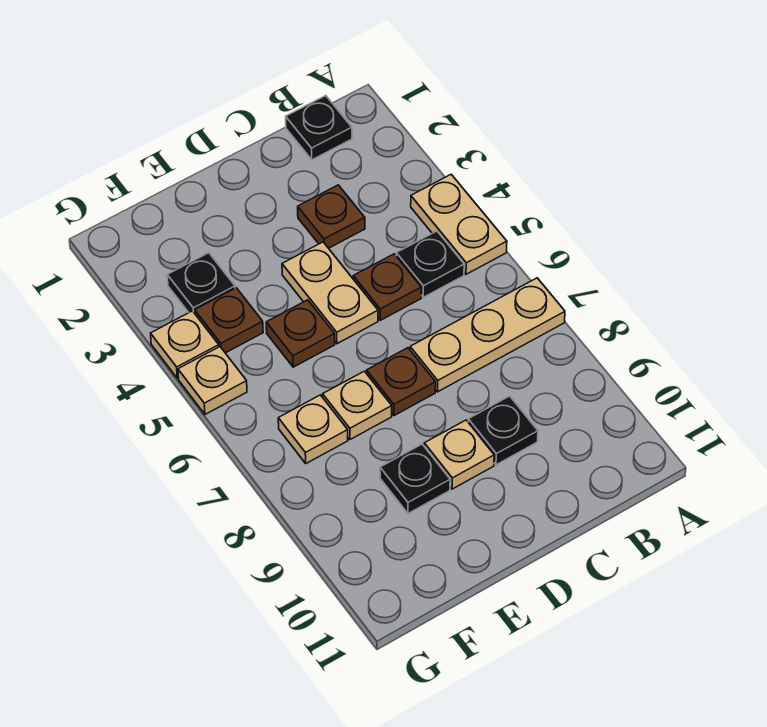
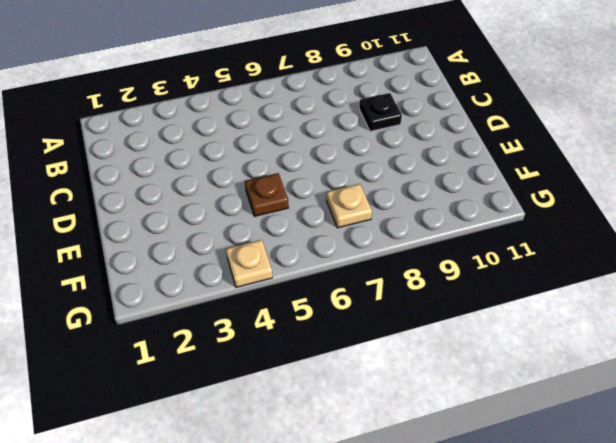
none -> tan 1x2 plate [411,175,507,274]
none -> tan 1x3 plate [410,278,565,392]
none -> black 1x1 plate [286,96,352,160]

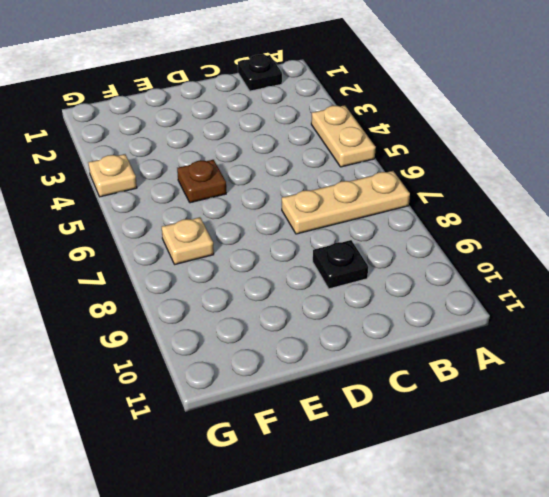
none -> black 1x1 plate [396,231,464,297]
none -> brown 1x1 plate [298,185,365,248]
none -> brown 1x1 plate [353,254,421,320]

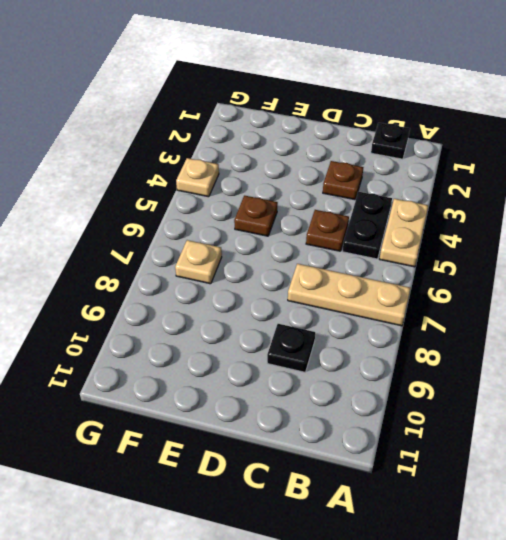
black 1x2 plate [342,192,392,259] -> black 1x1 plate [396,231,464,297]
none -> tan 1x2 plate [282,242,378,344]
none -> brown 1x1 plate [367,348,436,416]
none -> tan 1x1 plate [424,420,494,489]

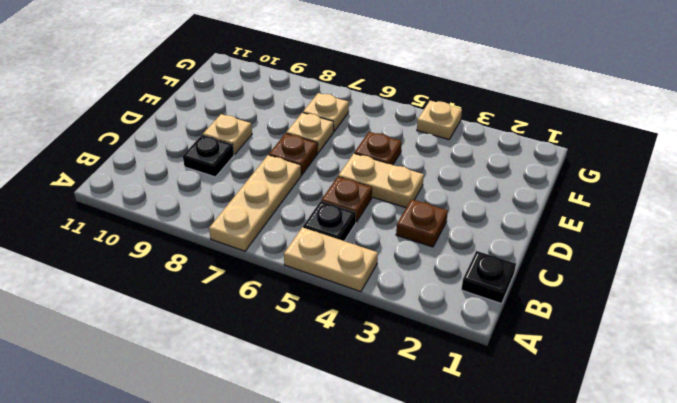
none -> black 1x1 plate [380,444,450,513]
none -> black 1x1 plate [167,253,235,313]
none -> brown 1x1 plate [195,288,263,353]

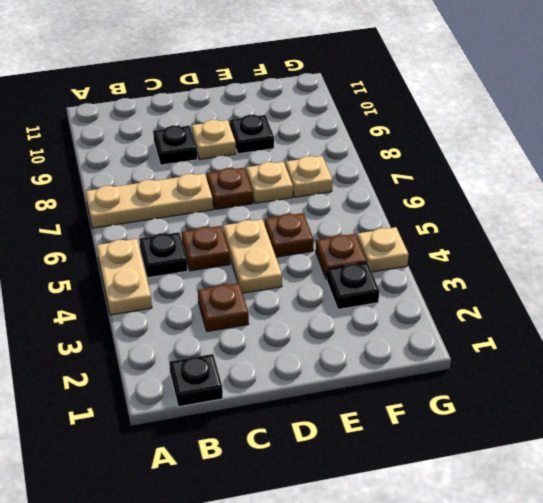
none -> tan 1x1 plate [178,347,247,414]

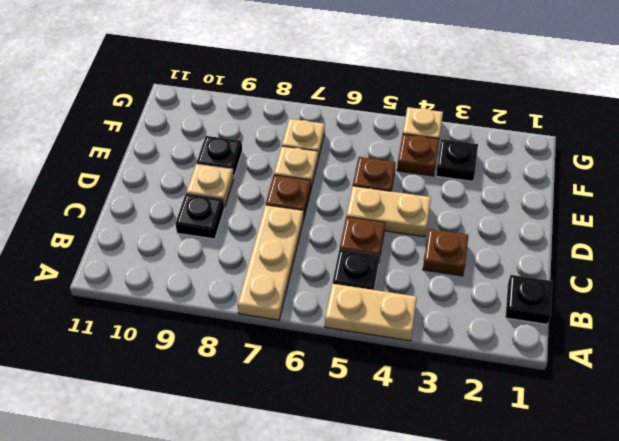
none -> tan 1x1 plate [178,347,247,414]

